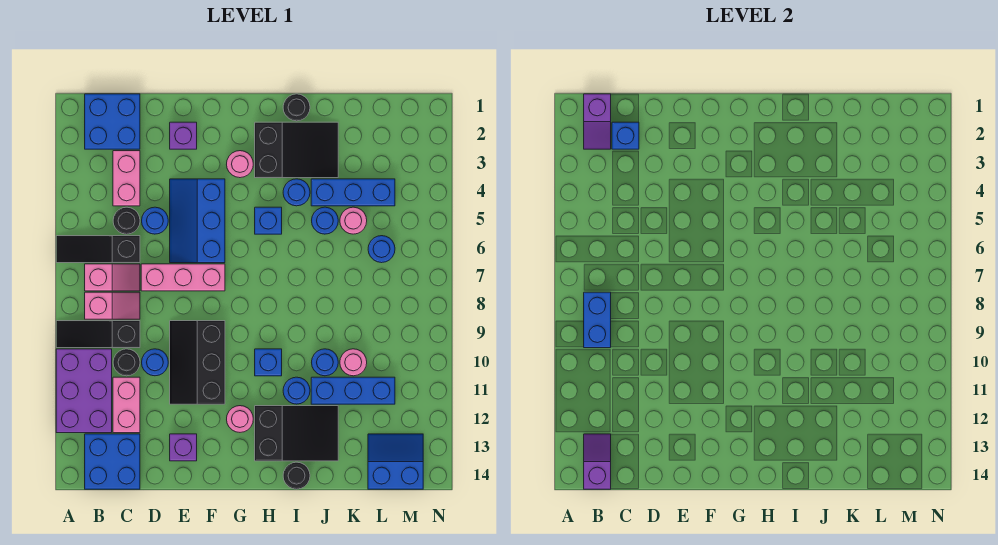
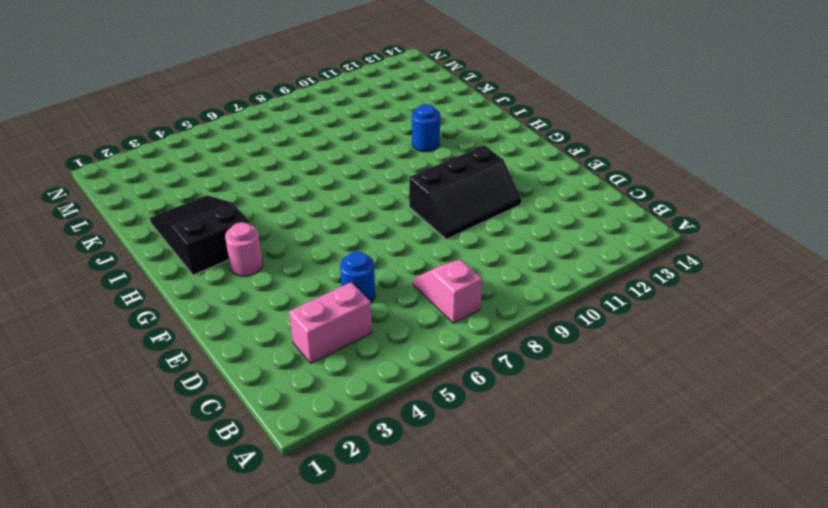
none -> black 1x3 slope [56,236,140,263]
none -> black 1x3 slope [56,321,140,348]
none -> purple 2x3 brick [56,349,112,433]
none -> blue 2x2 brick [85,94,140,149]

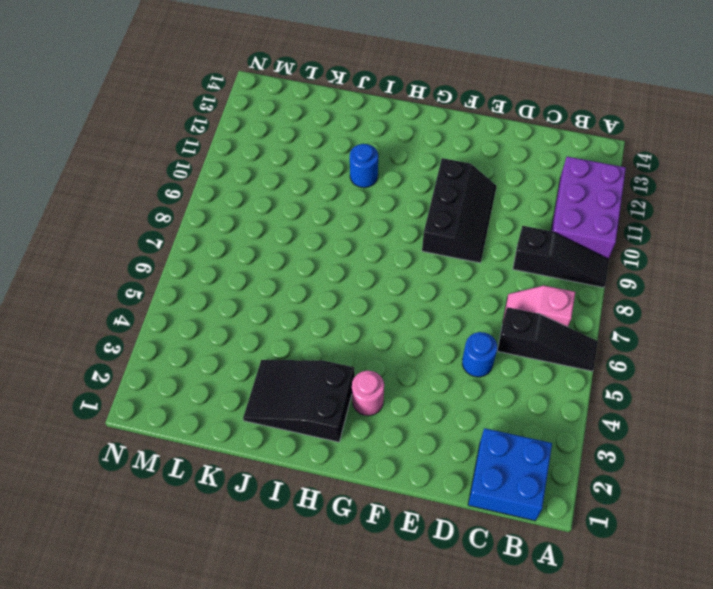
none -> pink 1x2 slope [85,292,140,319]
none -> blue 2x2 brick [85,434,140,489]
none -> pink 1x2 brick [113,151,140,206]
none -> black 1x1 round brick [113,207,140,234]

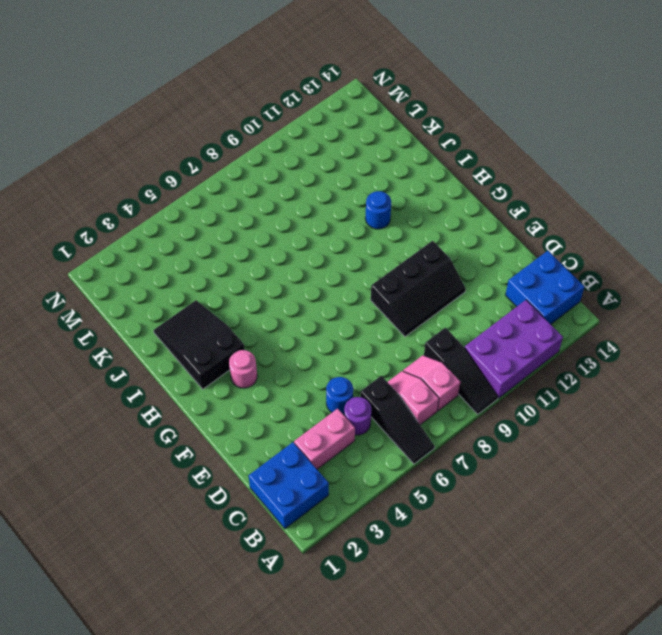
purple 1x1 round brick [344,397,371,435] -> black 1x1 round brick [113,207,140,234]
none -> black 1x1 round brick [113,349,140,376]
none -> pink 1x2 brick [113,377,140,433]
none -> pink 1x3 brick [141,264,225,291]
none -> blue 1x1 round brick [142,349,168,376]

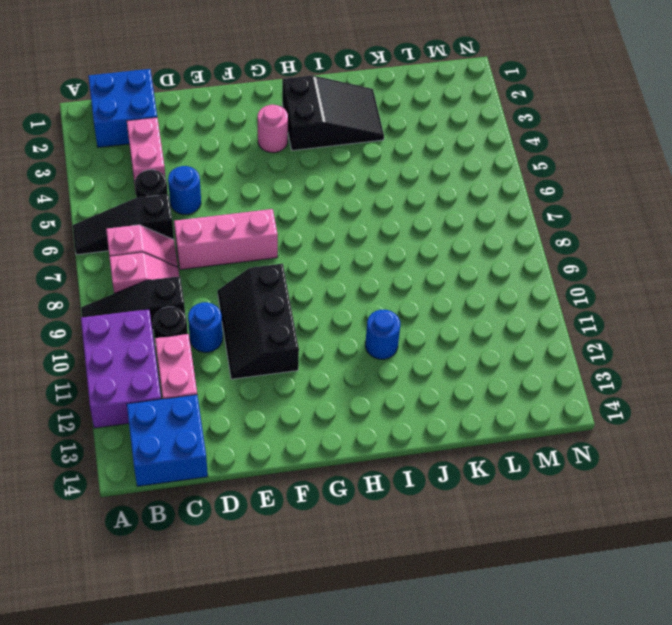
none -> purple 1x1 brick [170,122,197,149]
none -> blue 2x3 slope [170,179,225,263]
none -> purple 1x1 brick [170,434,197,461]
none -> pink 1x1 round brick [227,406,253,432]

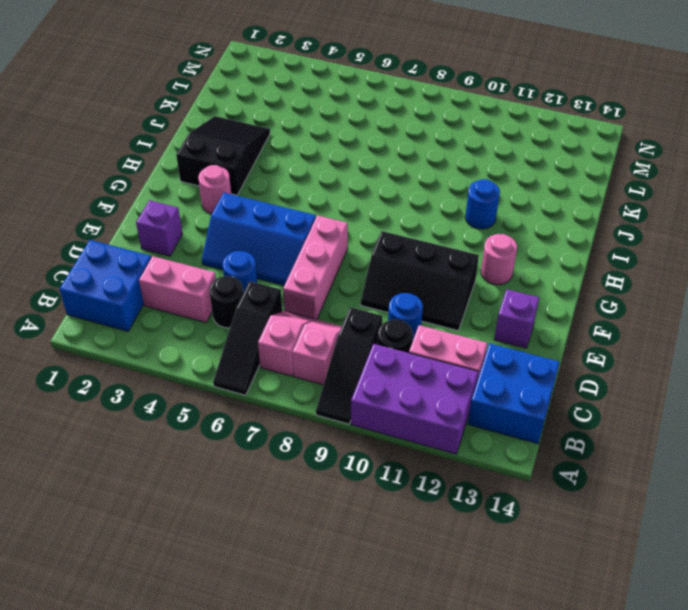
none -> blue 1x1 brick [255,207,282,234]
none -> blue 1x1 brick [255,349,282,376]
none -> black 2x3 slope [255,406,338,461]
none -> black 1x1 round brick [283,94,310,121]

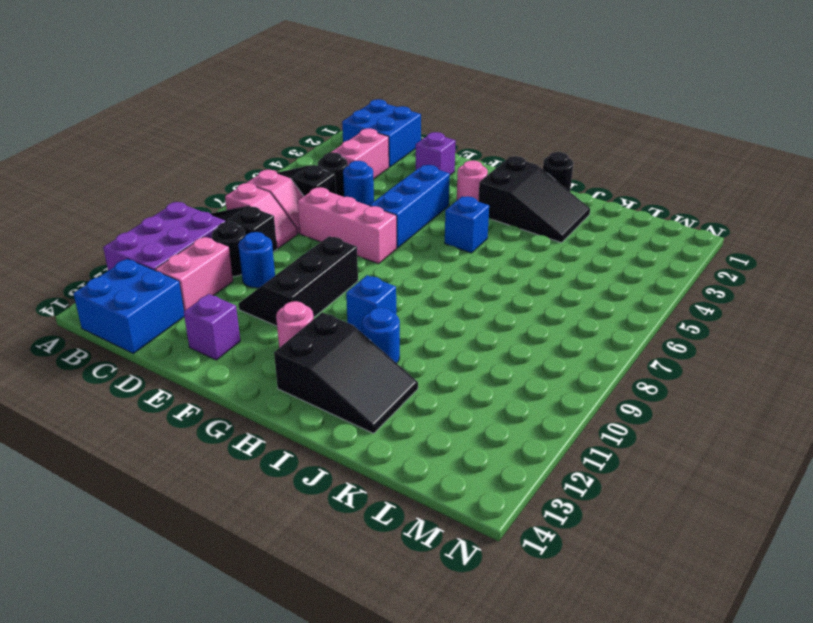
none -> blue 1x1 round brick [283,179,310,206]
none -> black 1x1 round brick [283,462,310,489]
none -> blue 1x3 brick [311,179,395,206]
none -> blue 1x1 round brick [312,207,338,234]

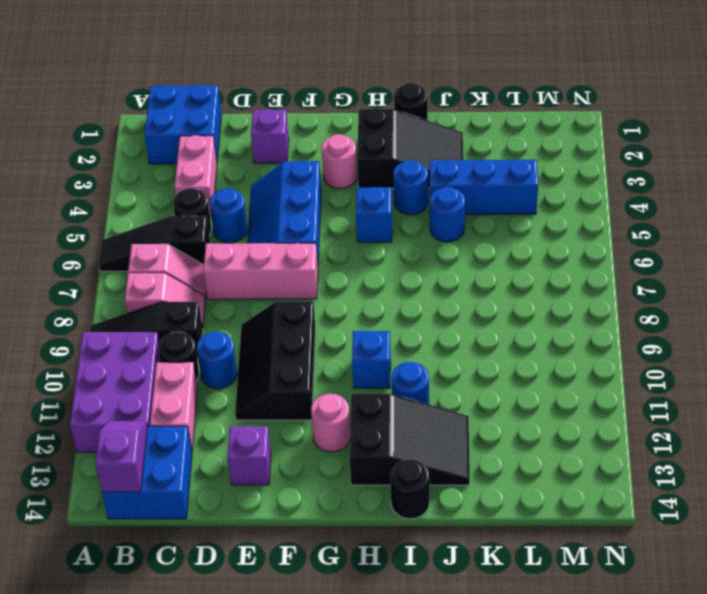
none -> blue 1x1 round brick [312,349,338,376]
none -> blue 1x3 brick [311,377,395,404]
none -> pink 1x1 round brick [340,207,367,234]
none -> pink 1x1 round brick [340,349,367,376]

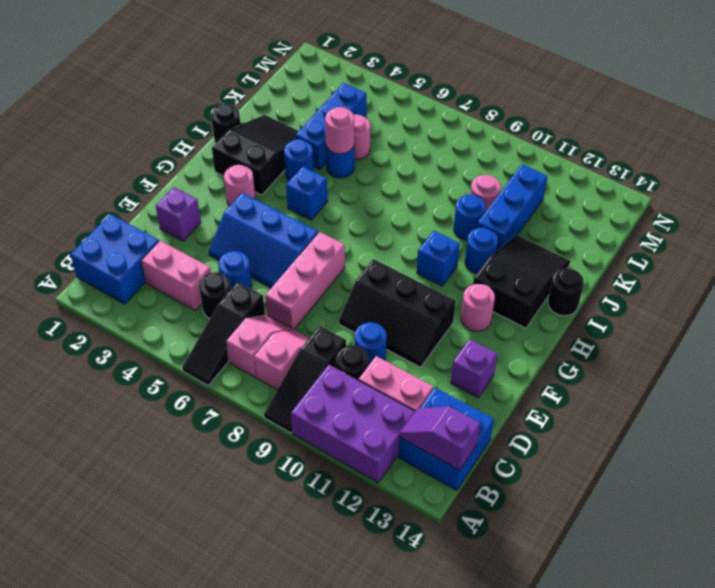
pink 1x1 round brick [325,107,354,154] -> none
none -> blue 1x1 round brick [368,236,395,263]
none -> blue 2x2 slope [368,434,423,489]
none -> purple 1x2 slope [584,94,611,149]
none -> blue 1x2 brick [584,292,611,348]

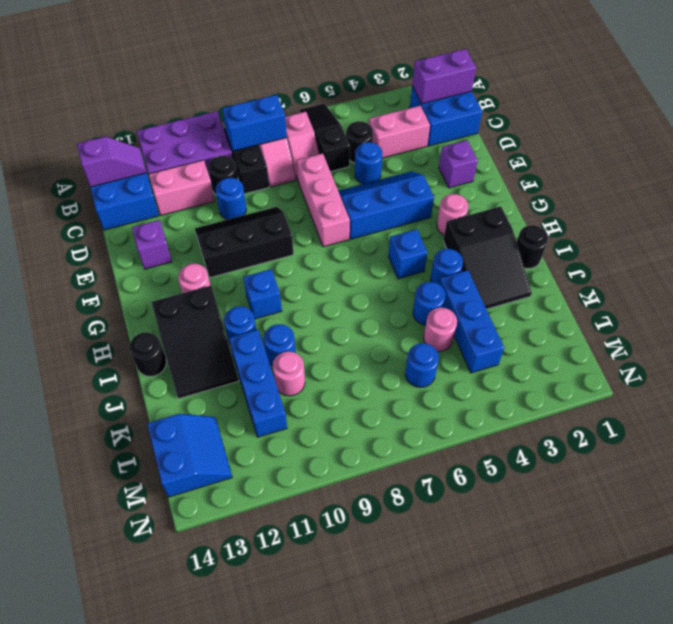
purple 1x2 brick [412,49,476,104] -> purple 1x2 slope [584,94,611,149]
none -> blue 1x1 brick [612,122,639,149]

